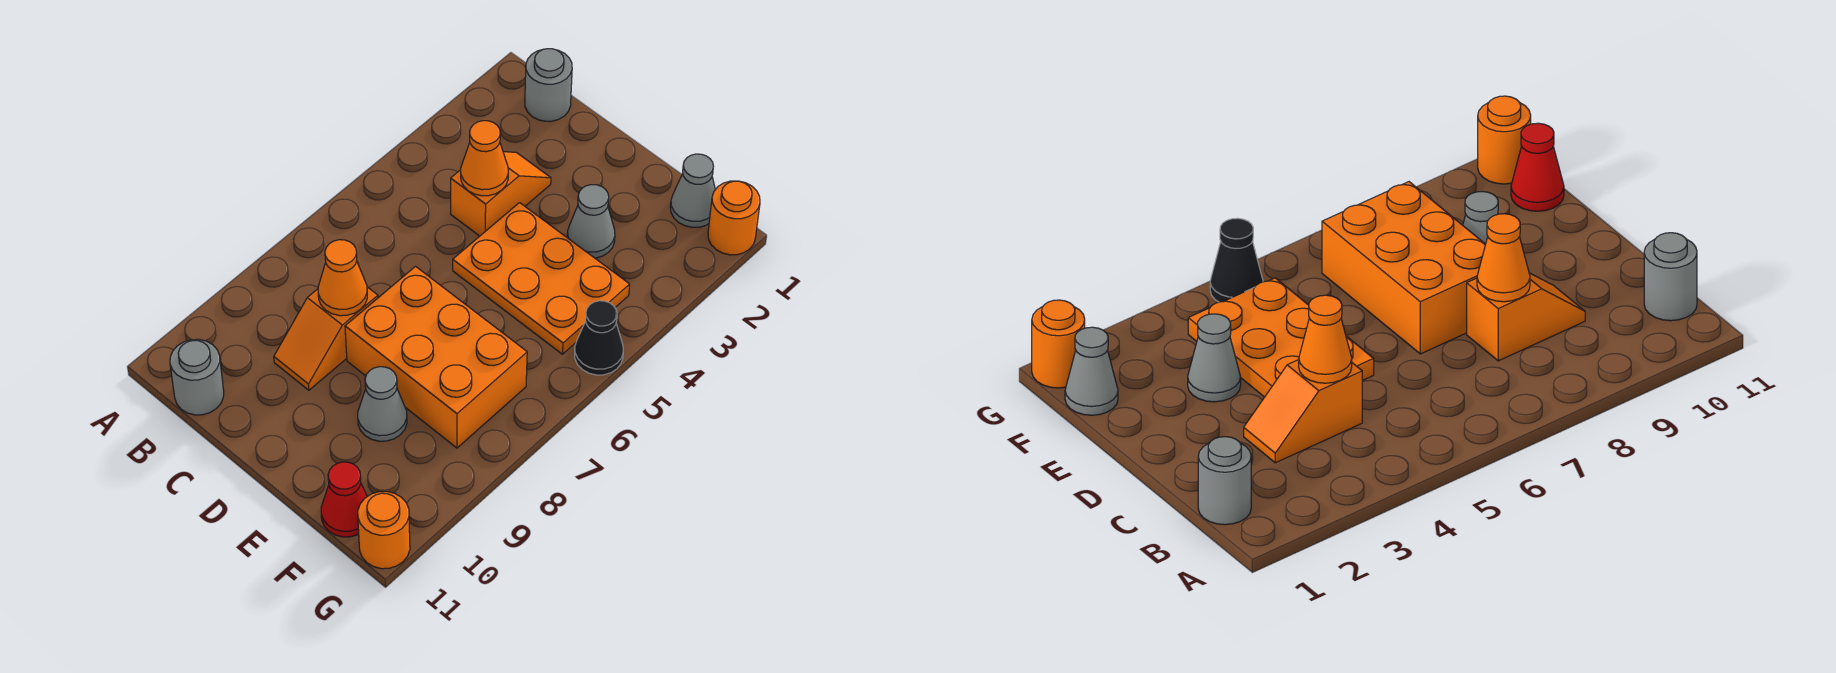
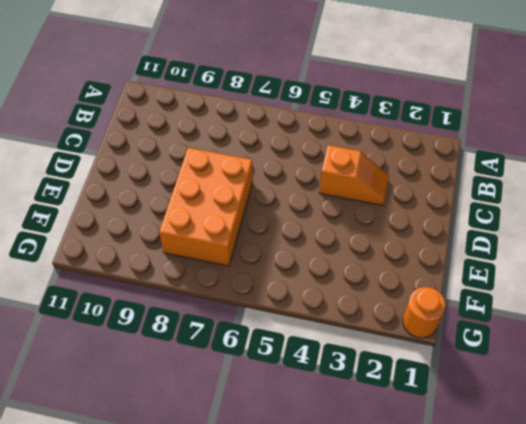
none -> grey 1x1 round brick [525,49,572,121]
none -> grey 1x1 round brick [170,339,224,415]
none -> orange 1x2 slope [274,287,378,390]

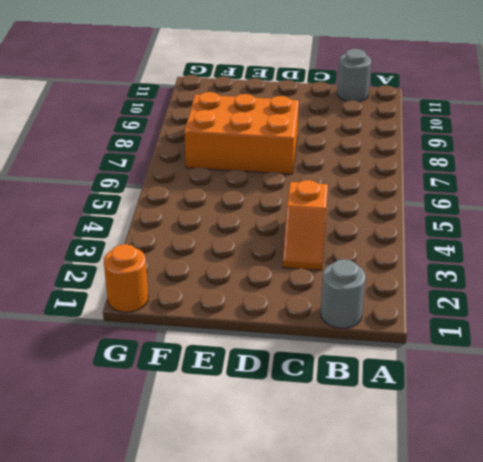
none -> orange 1x2 slope [274,287,378,390]
none -> orange 2x3 plate [453,203,630,354]
none -> grey 1x1 cone [567,185,615,258]

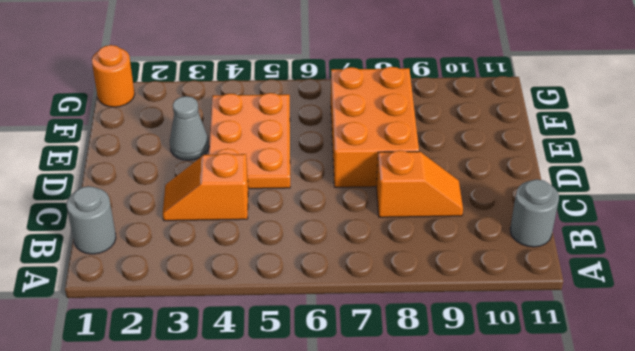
none -> grey 1x1 cone [358,367,407,441]
none -> grey 1x1 cone [670,154,715,227]
none -> red 1x1 cone [321,462,367,537]

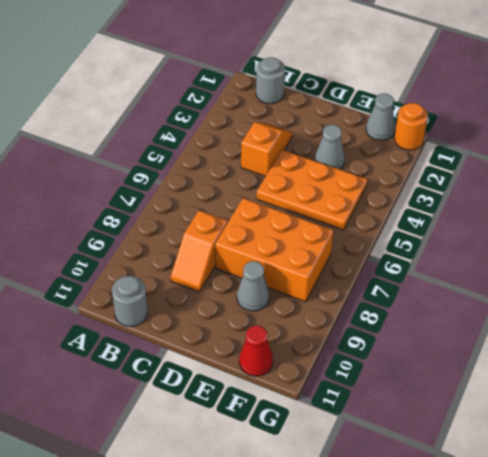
none -> black 1x1 cone [575,301,623,375]
none -> orange 1x1 round brick [358,492,410,569]
none -> orange 1x1 cone [461,121,508,196]

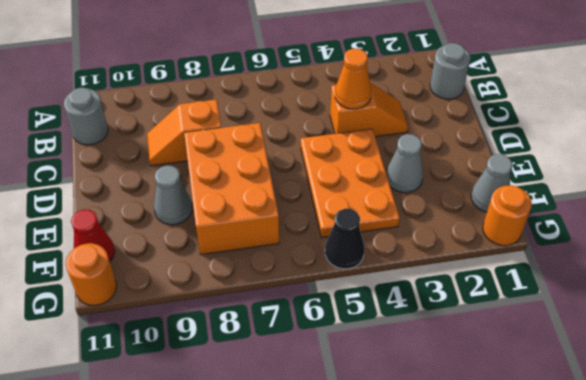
none -> orange 1x1 cone [318,240,367,316]

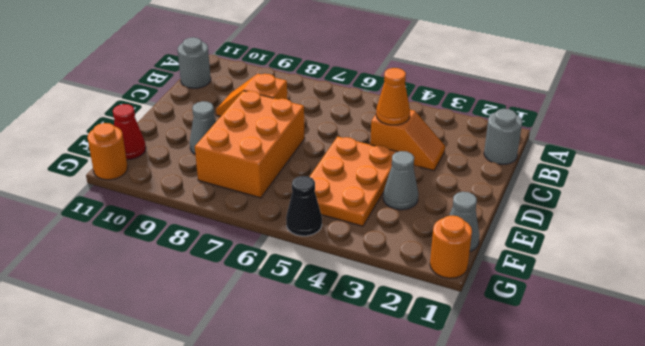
none -> orange 1x1 cone [318,240,367,316]

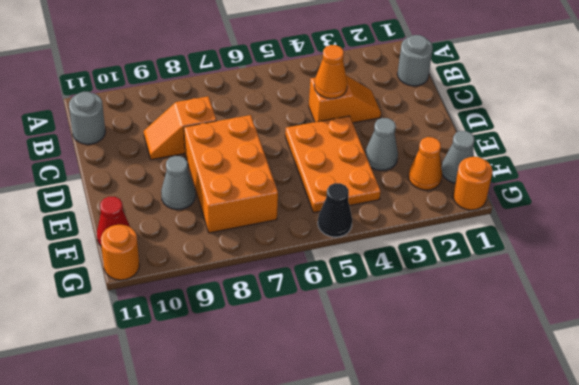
orange 1x1 cone [408,137,442,190] -> orange 1x1 cone moved to [318,240,367,316]

